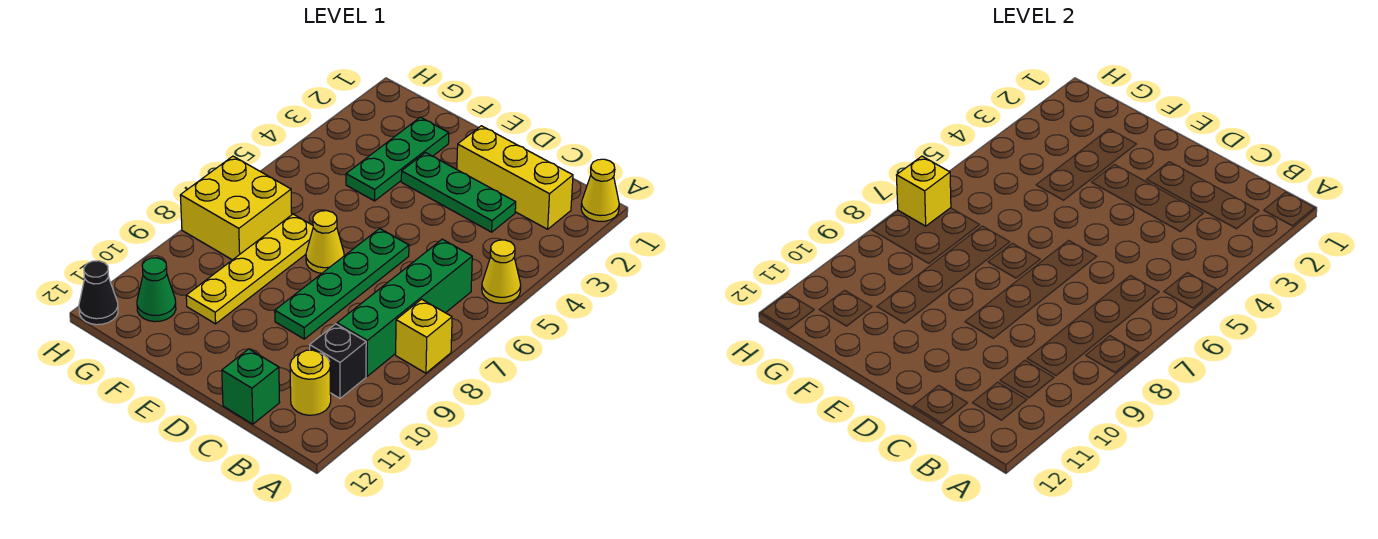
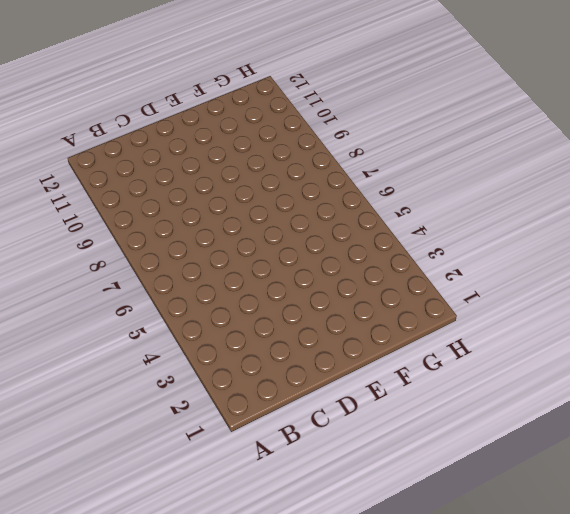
none -> yellow 1x1 cone [581,159,619,221]
none -> yellow 1x1 cone [482,240,521,303]
none -> yellow 1x1 brick [396,299,452,373]

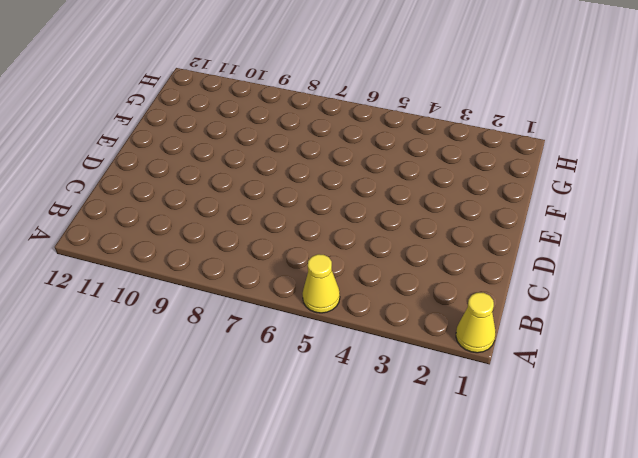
none -> yellow 1x1 brick [396,299,452,373]
none -> yellow 1x3 brick [457,126,573,229]
none -> green 1x4 brick [337,239,472,376]

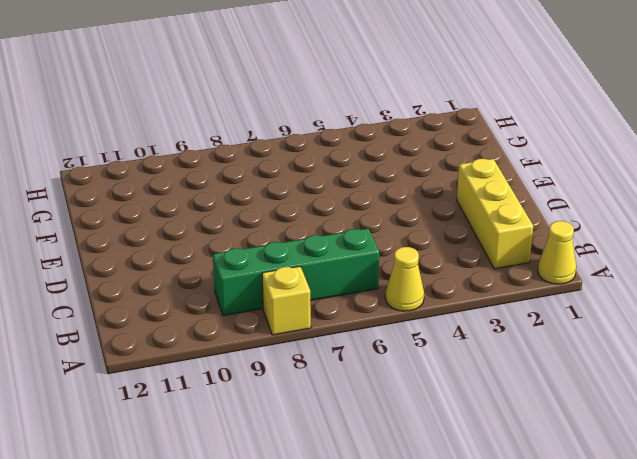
none -> black 1x1 brick [310,324,366,398]
none -> yellow 1x1 round brick [290,350,331,415]
none -> green 1x3 plate [401,153,516,232]

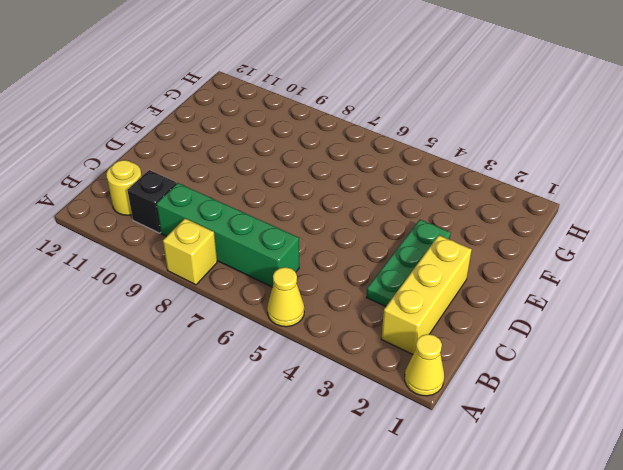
none -> green 1x1 brick [222,349,280,424]
none -> green 1x4 plate [275,228,409,339]
none -> yellow 1x1 cone [306,211,344,273]

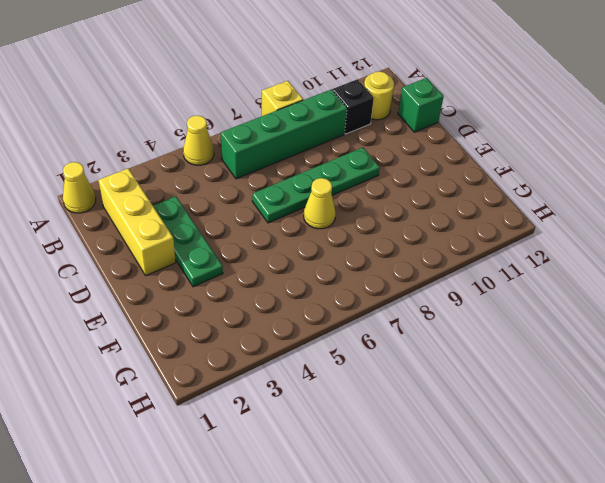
none -> green 1x3 plate [346,117,449,201]
none -> yellow 1x4 plate [186,214,313,324]
none -> yellow 2x2 brick [180,156,292,260]

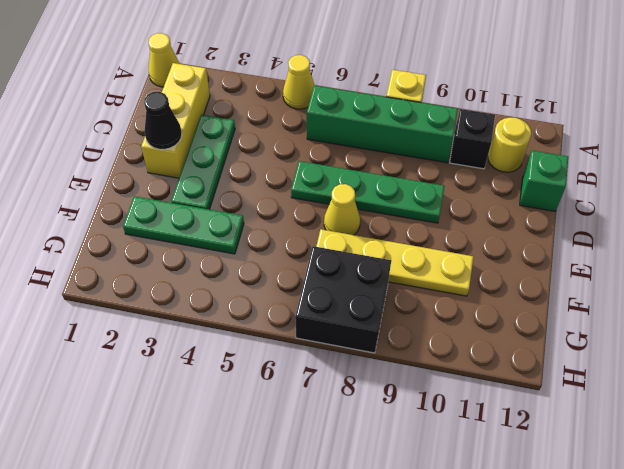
black 1x1 cone [144,92,182,149] -> black 1x1 cone moved to [79,261,118,325]
black 2x2 brick [295,246,391,353] -> yellow 2x2 brick [180,156,292,260]
none -> green 1x1 cone [137,258,176,322]
none -> yellow 1x1 brick [897,156,951,226]

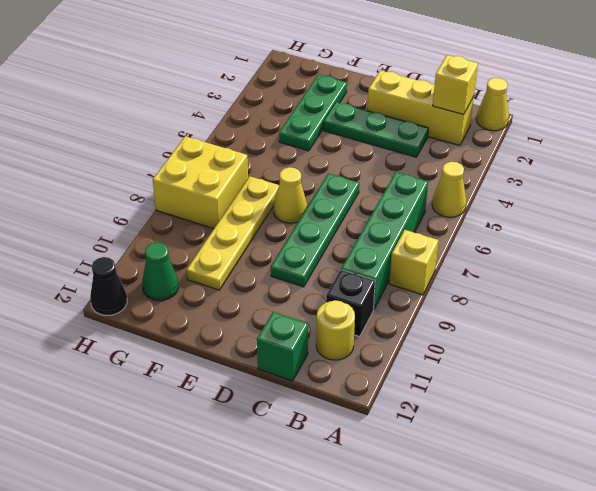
yellow 1x1 brick [433,55,478,115] -> yellow 1x1 brick moved to [897,156,951,226]

